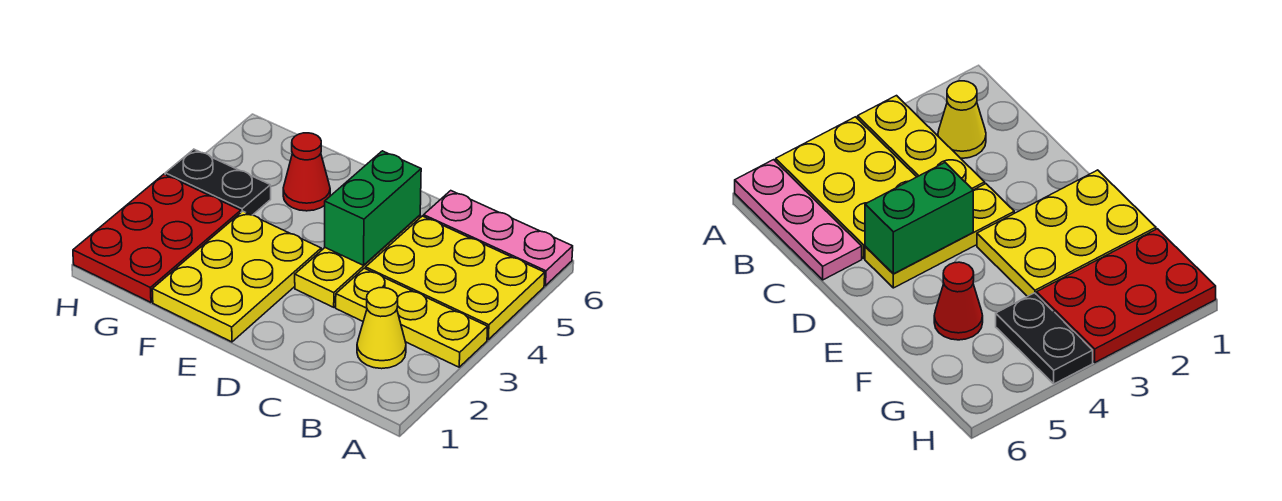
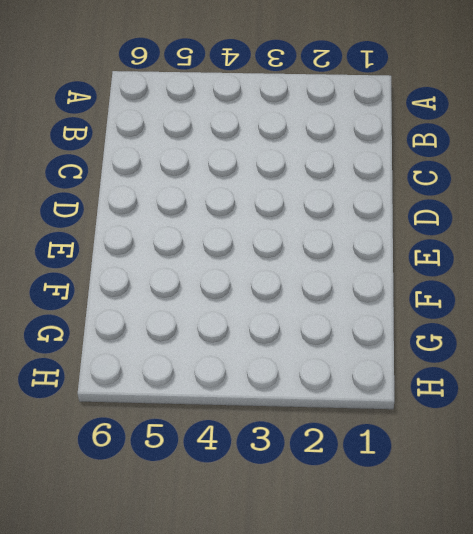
none -> yellow 1x3 plate [336,268,488,367]
none -> yellow 2x3 plate [366,216,545,340]

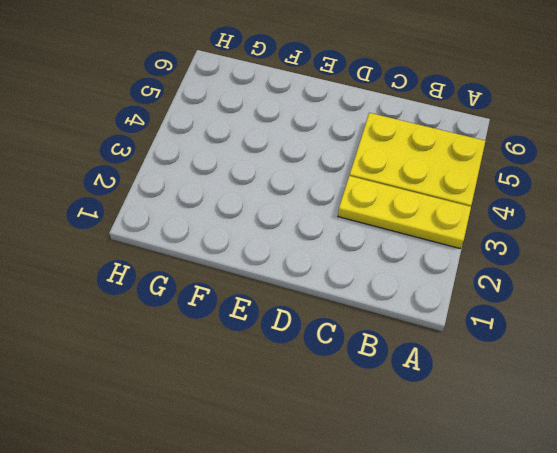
none -> pink 1x3 plate [424,191,573,286]
none -> yellow 1x1 cone [357,288,406,369]

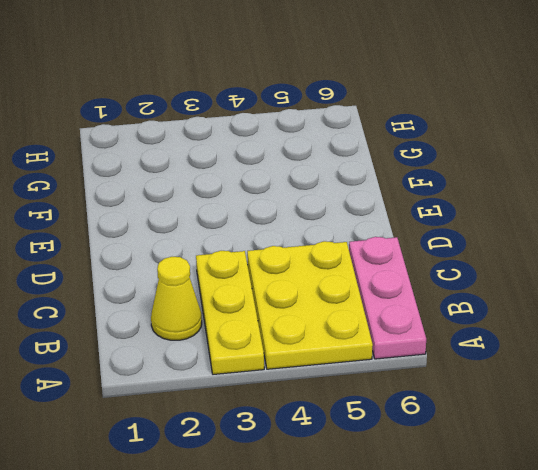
none -> yellow 1x3 plate [295,215,420,307]
none -> yellow 2x3 plate [152,211,321,342]

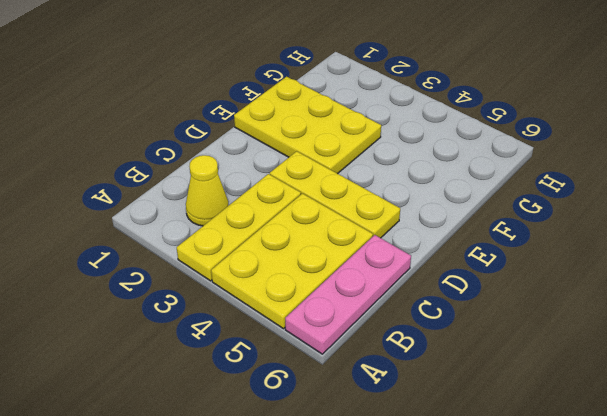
none -> red 1x1 cone [283,133,330,211]
none -> red 2x3 plate [73,174,241,302]

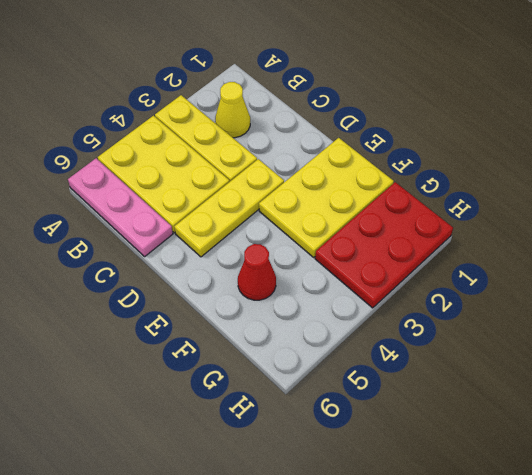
none -> black 1x2 plate [165,149,271,215]
none -> green 1x2 brick [325,151,421,265]

